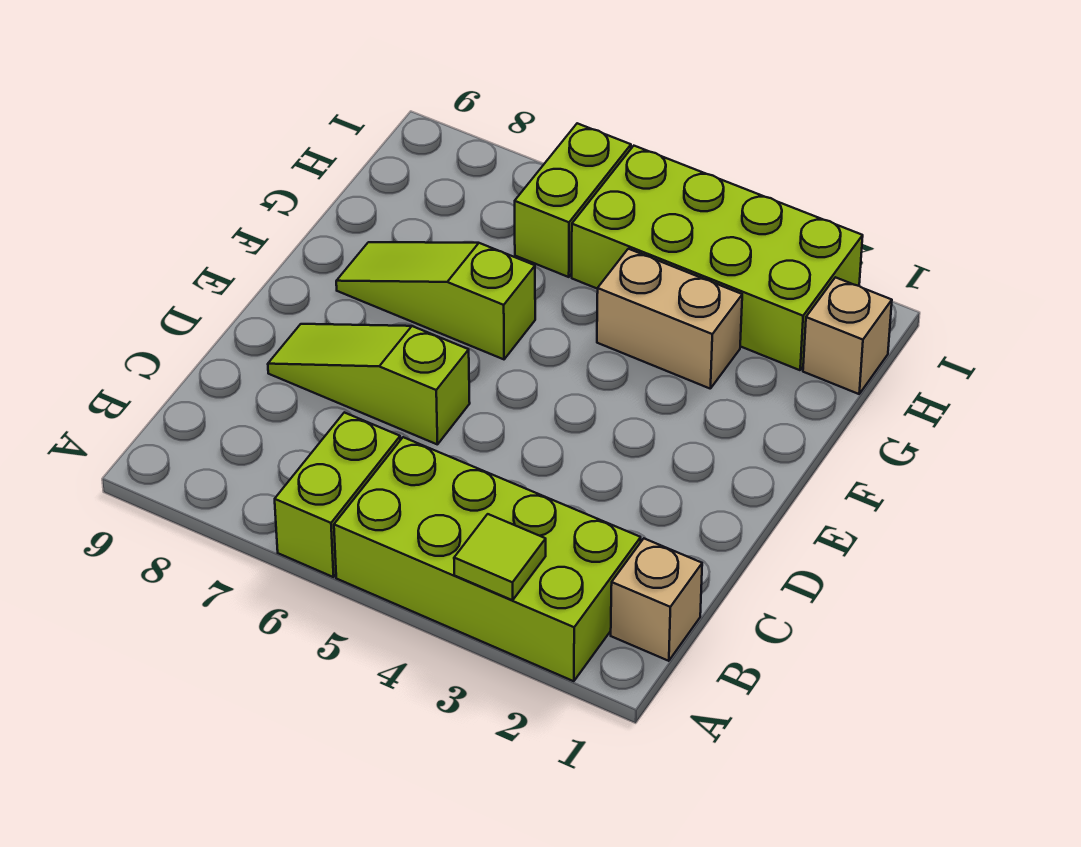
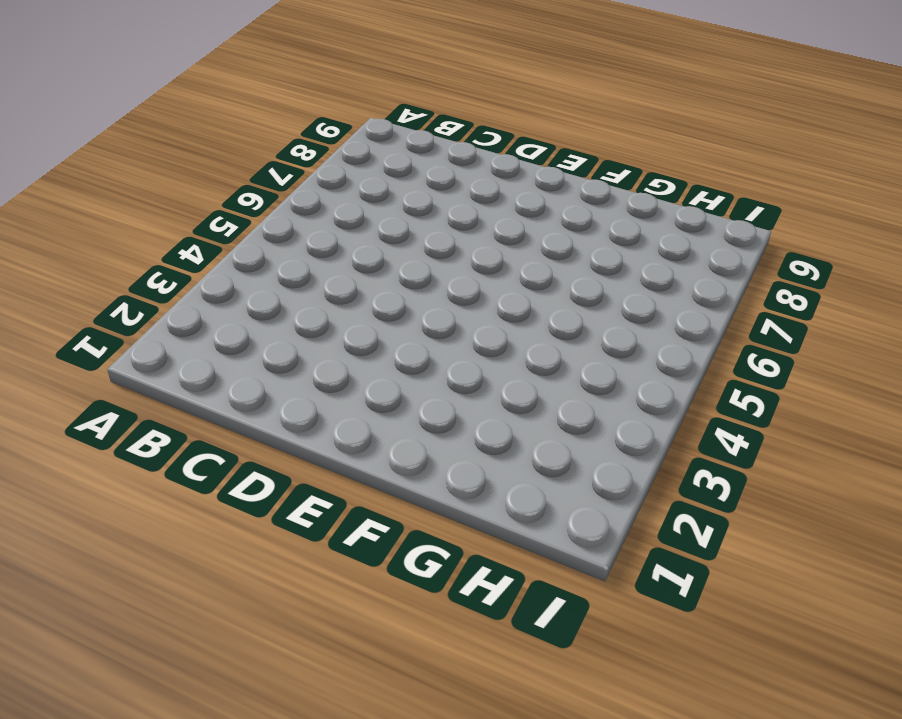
none -> lime 2x4 brick [334,437,641,681]
none -> lime 1x2 brick [275,412,400,577]

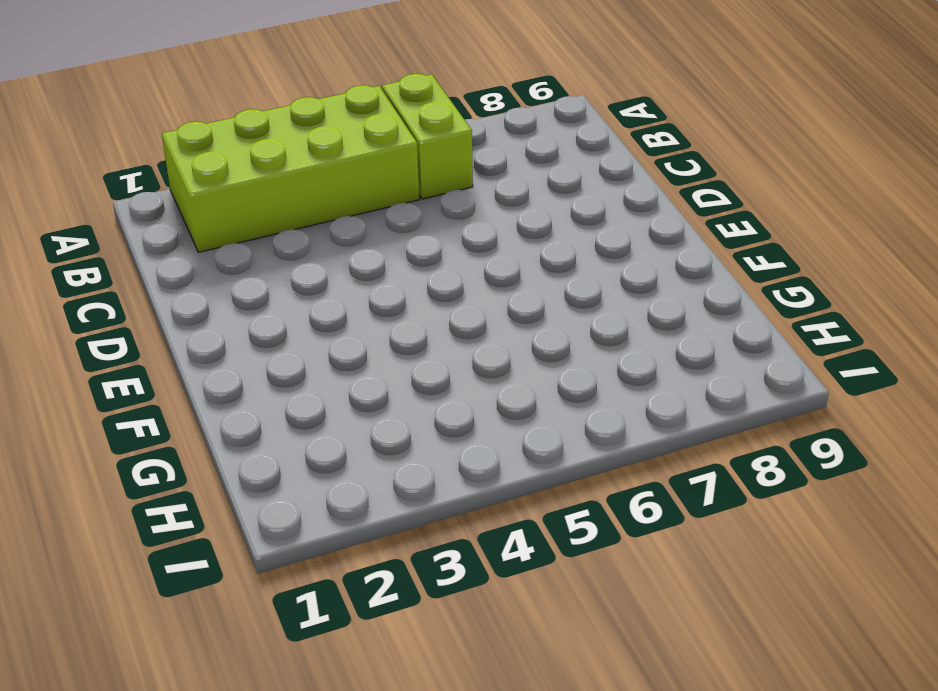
none -> tan 1x1 brick [611,539,702,661]
none -> lime 1x3 slope [268,324,470,445]

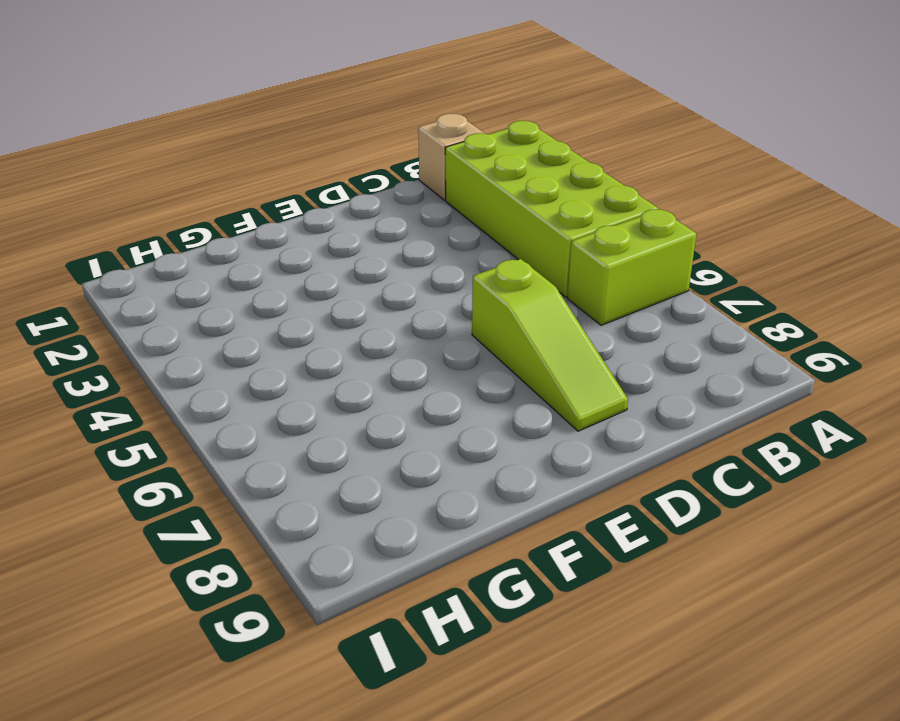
none -> lime 1x3 slope [336,242,535,359]
none -> tan 1x2 brick [597,249,742,388]

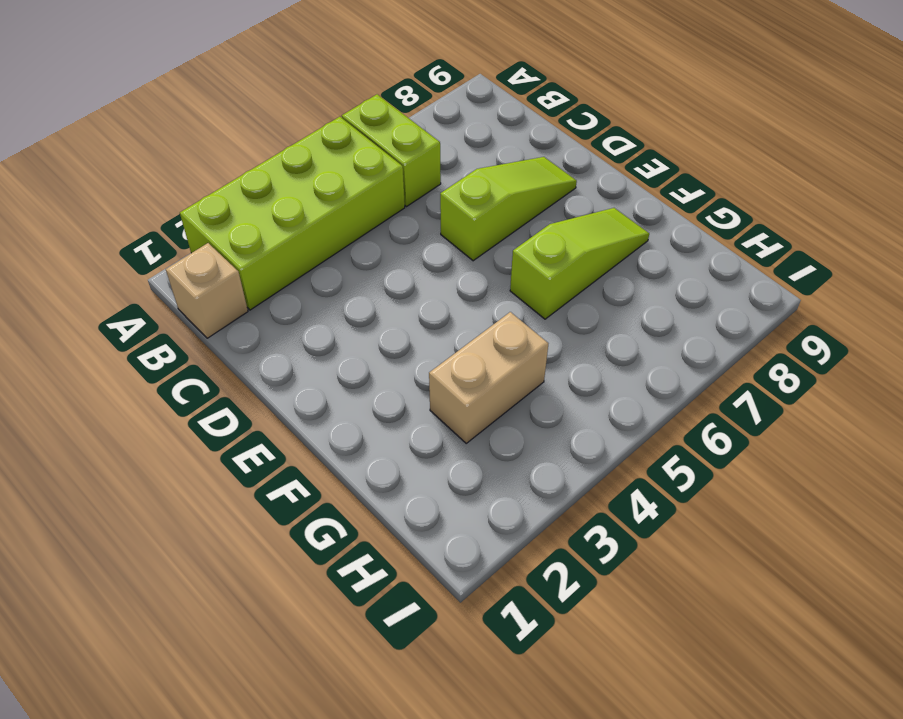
none -> tan 1x1 brick [803,277,892,394]
none -> lime 2x4 brick [572,146,863,370]

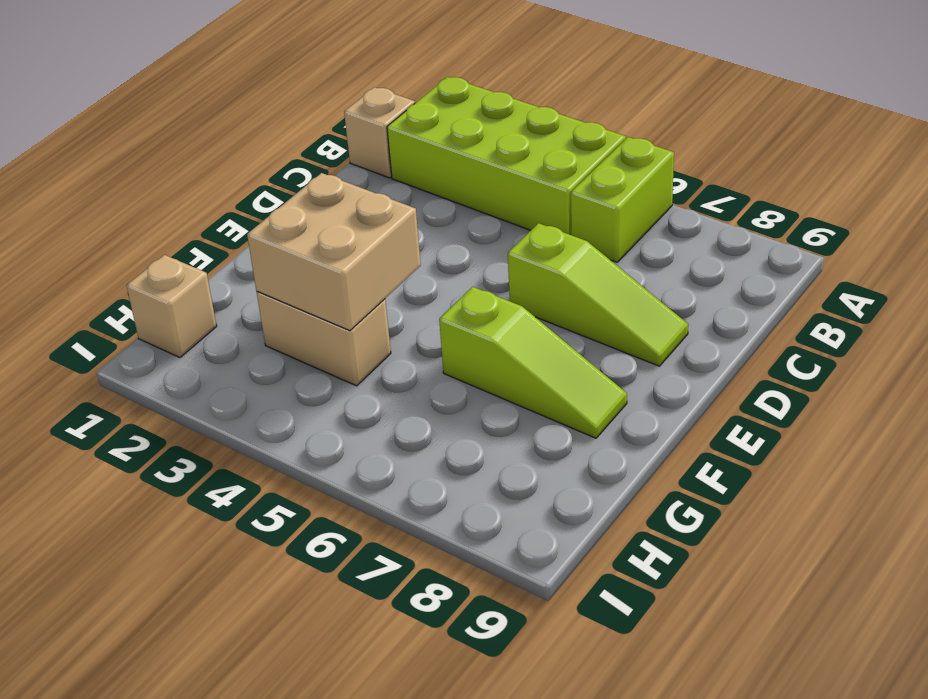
tan 2x2 brick [247,173,421,331] -> none
none -> lime 2x4 brick [572,146,863,370]
none -> lime 1x2 brick [515,123,631,277]

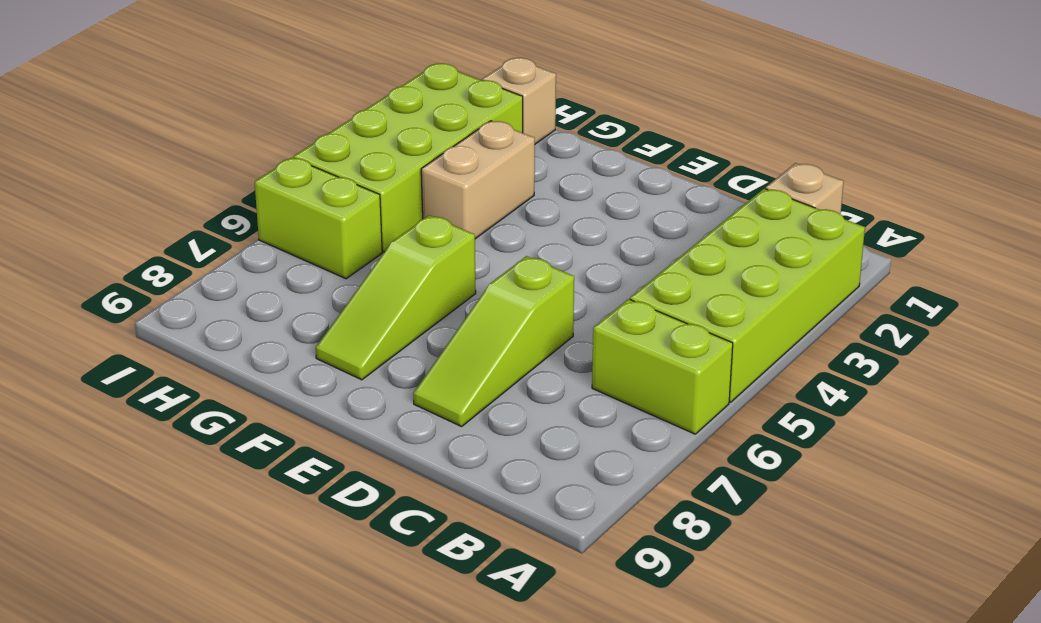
none -> lime 1x1 tile [454,514,546,600]

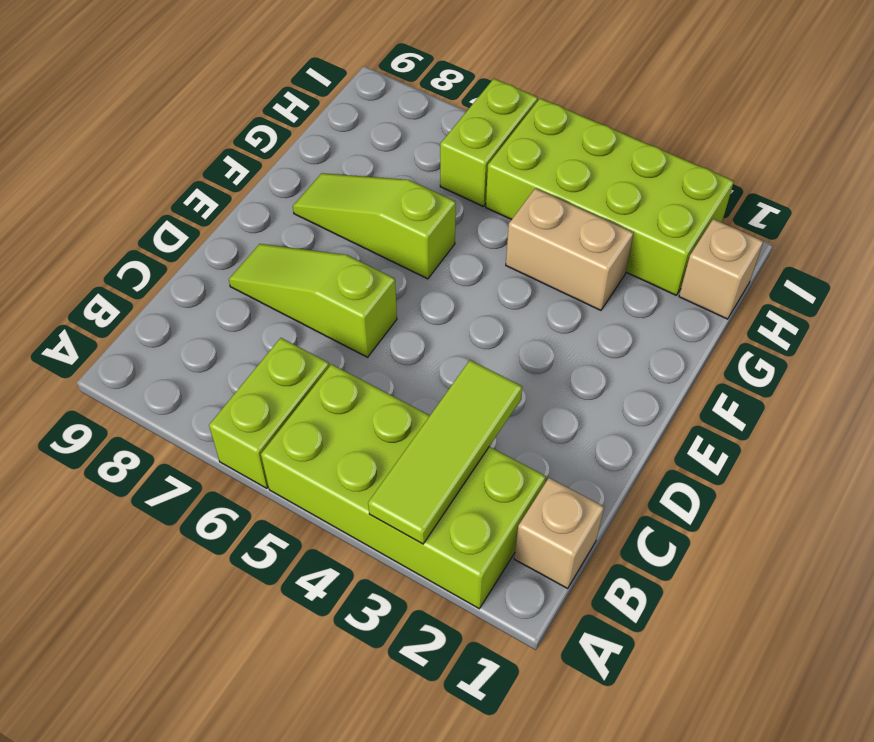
lime 1x3 tile [368,360,522,544] -> lime 1x1 tile [454,514,546,600]

